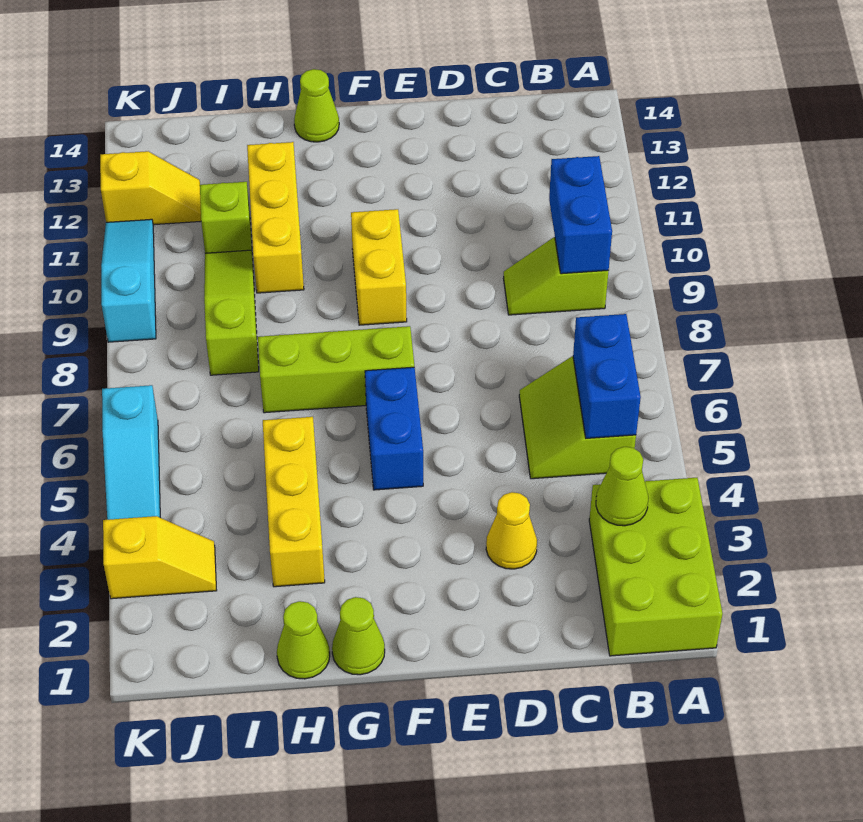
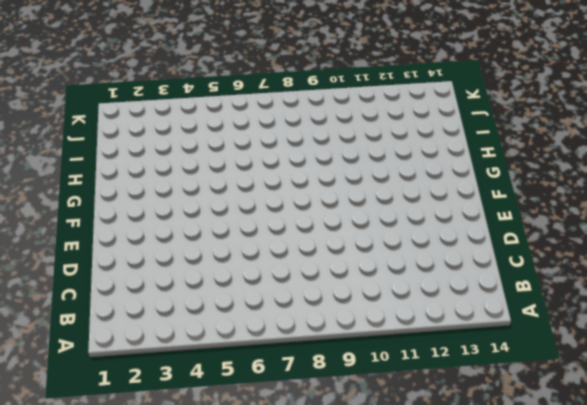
none -> lime 2x3 brick [589,478,723,656]
none -> lime 2x2 slope [519,356,636,479]
none -> lime 1x2 slope [503,237,609,315]

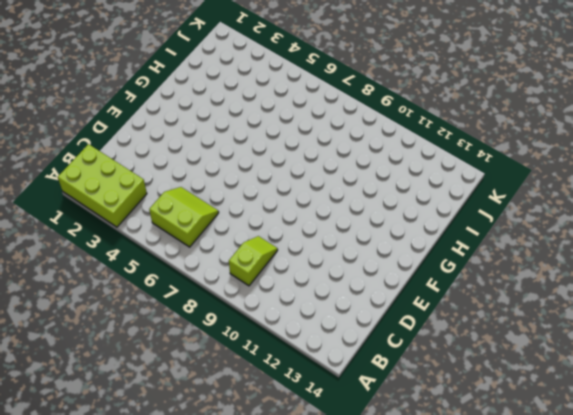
none -> yellow 1x1 cone [486,492,537,569]
none -> blue 1x2 brick [365,367,423,490]
none -> lime 1x3 brick [258,326,414,413]

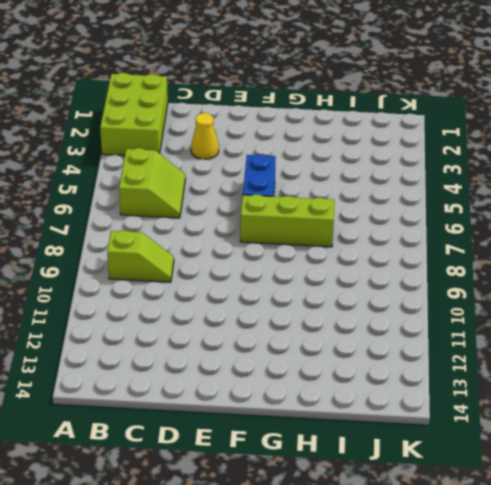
none -> yellow 1x2 brick [351,209,407,325]
none -> lime 1x1 cone [332,597,385,675]
none -> lime 1x1 cone [294,69,339,142]

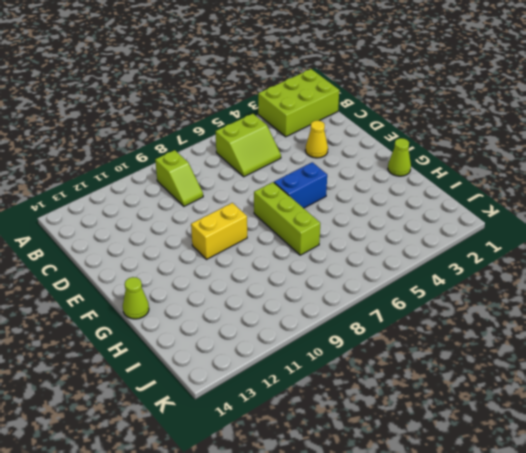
none -> lime 1x1 cone [277,601,330,679]
none -> yellow 1x3 brick [263,417,325,587]
none -> yellow 1x3 brick [247,142,304,293]

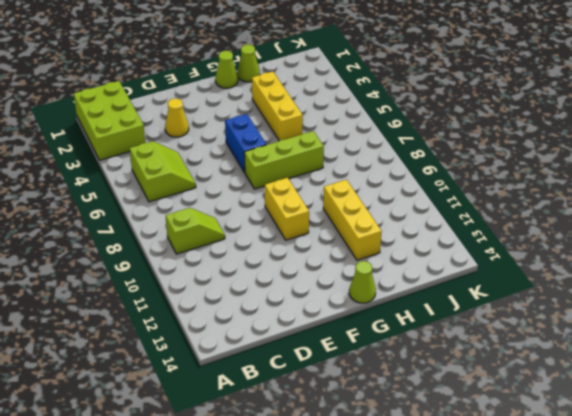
none -> lime 1x3 slope [204,250,259,375]
none -> lime 1x1 brick [200,182,252,253]
none -> yellow 1x2 slope [103,516,217,599]

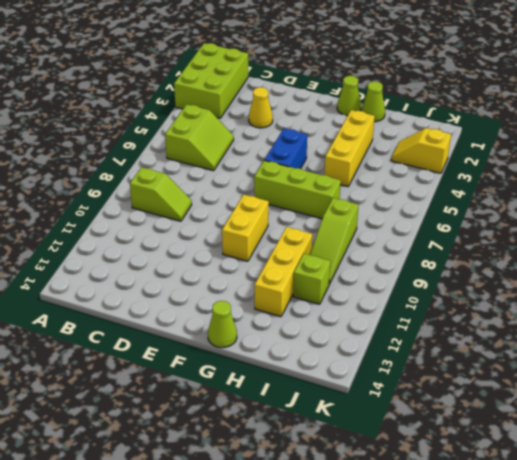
none -> yellow 1x2 slope [100,151,201,225]
none -> cyan 1x3 slope [102,385,160,520]
none -> cyan 1x3 slope [101,219,156,342]

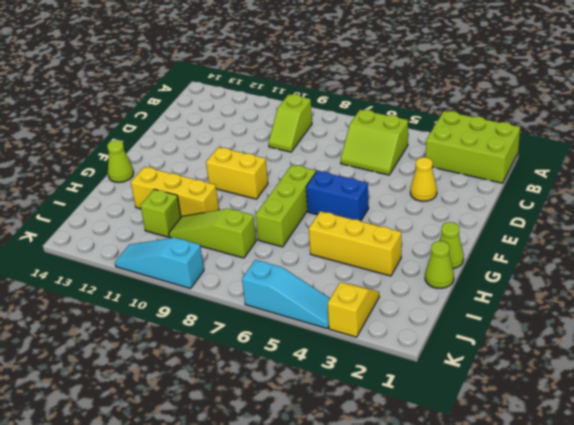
none -> yellow 1x2 slope [100,151,201,225]
none -> lime 1x1 cone [596,447,648,526]
none -> blue 1x2 brick [573,314,641,438]

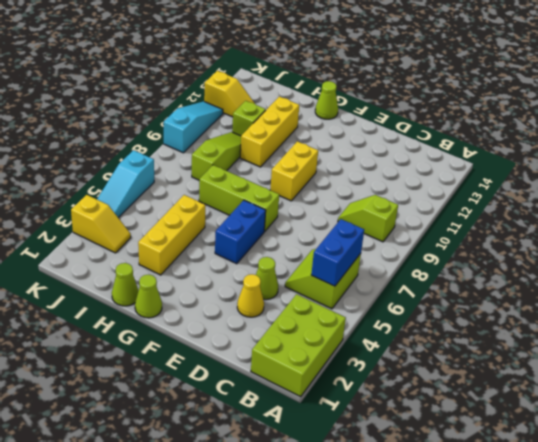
lime 1x1 cone [256,257,278,300] -> lime 1x1 cone moved to [596,447,648,526]
none -> blue 1x2 brick [549,156,612,274]

